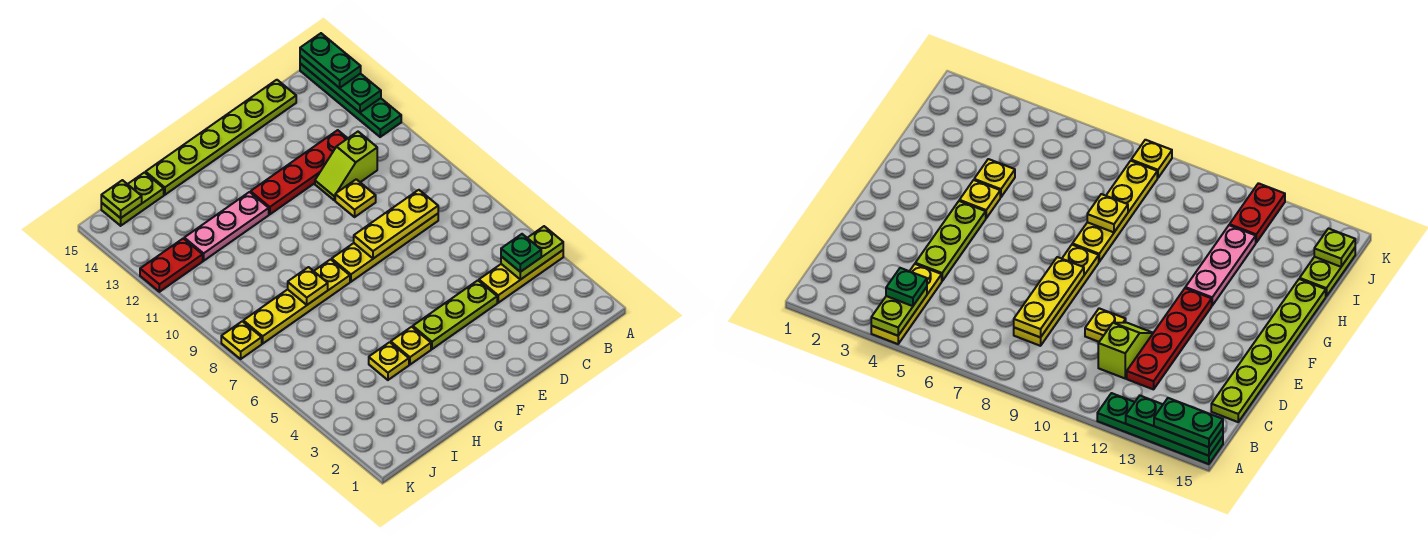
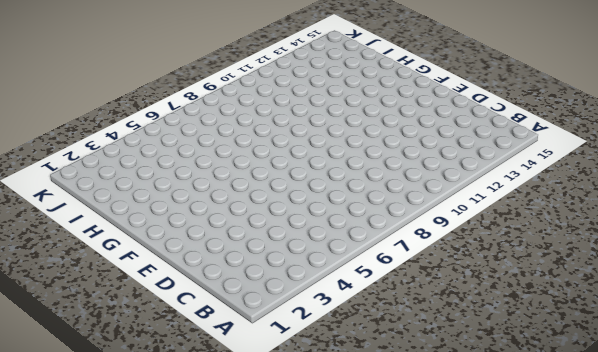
none -> yellow 1x3 plate [479,250,563,303]
none -> green 1x4 plate [300,63,401,137]
none -> yellow 1x4 plate [332,214,438,282]

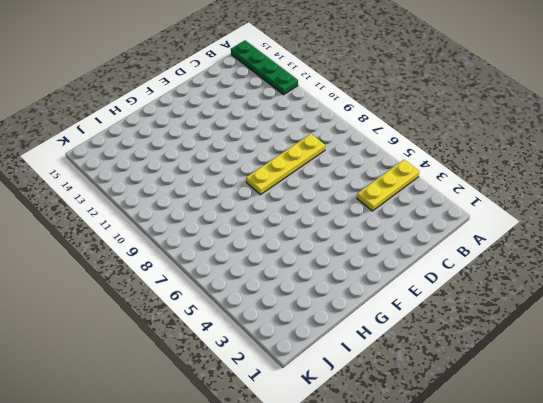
none -> lime 1x2 slope [315,132,377,200]
none -> red 1x4 plate [251,130,348,214]
none -> lime 1x6 plate [146,80,296,195]

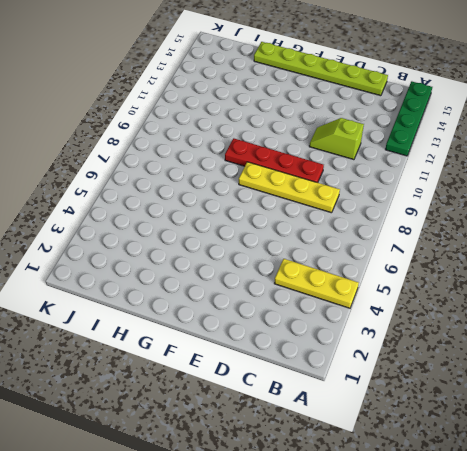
red 1x4 plate [225,138,324,183] -> red 1x4 plate moved to [251,130,348,214]
none -> lime 1x3 plate [413,280,497,349]
none -> yellow 1x1 plate [335,179,376,217]
none -> yellow 1x1 plate [391,327,431,365]

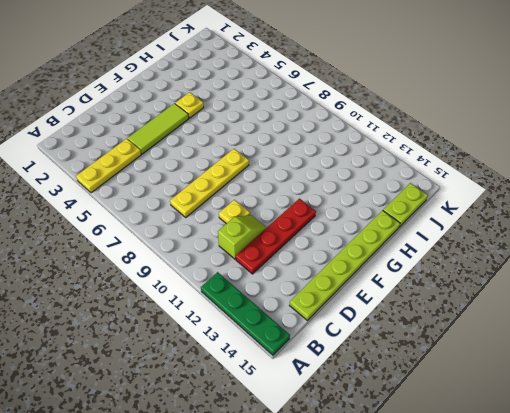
lime 1x3 tile [128,103,189,154] -> lime 1x3 plate [413,280,497,349]
none -> yellow 1x4 plate [243,259,350,344]
none -> pink 1x3 plate [184,192,269,261]
none -> yellow 1x1 plate [369,342,409,380]

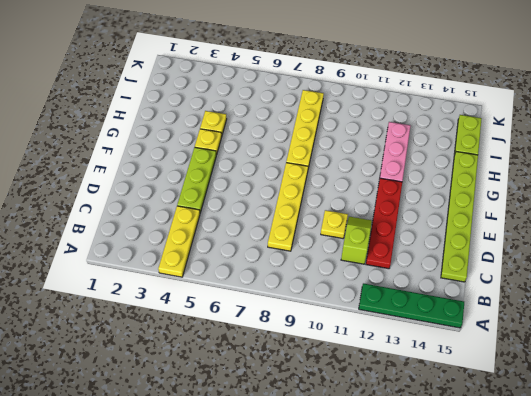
none -> red 1x2 plate [140,238,203,292]
none -> yellow 1x1 plate [221,321,262,359]
none -> lime 1x2 plate [501,226,563,280]

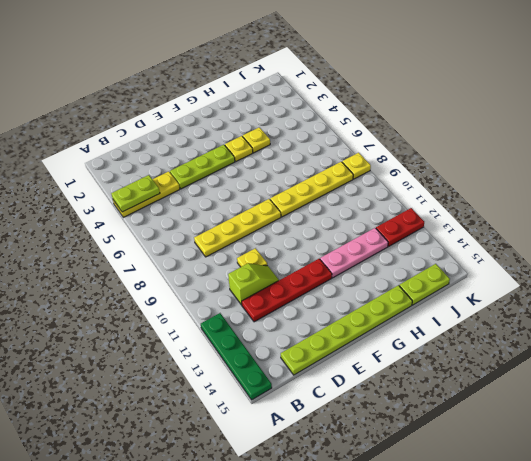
none -> green 1x3 plate [300,56,381,112]
none -> yellow 1x3 plate [354,190,438,259]
none -> yellow 1x1 plate [288,267,328,305]

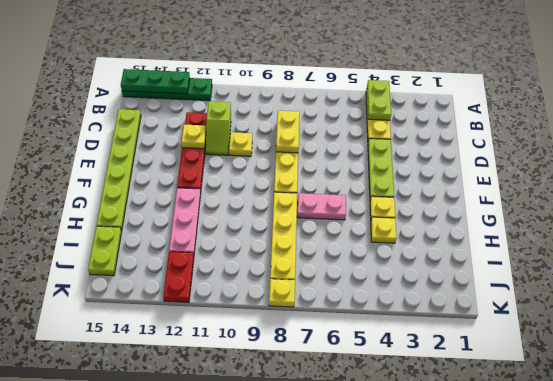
yellow 1x2 plate [276,111,300,153] -> yellow 1x3 plate [354,190,438,259]
yellow 1x1 plate [181,125,206,149] -> yellow 1x1 plate moved to [288,267,328,305]
pink 1x2 plate [297,193,346,220] -> none
none -> lime 1x1 plate [101,180,142,218]
none -> green 1x2 plate [300,33,361,88]
none -> green 1x1 plate [501,234,541,272]

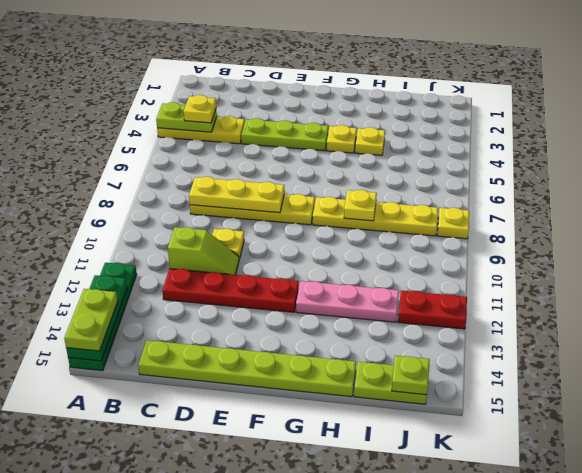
lime 1x2 plate [64,289,118,351] -> green 1x2 plate [300,33,361,88]
yellow 1x1 plate [184,95,216,123] -> green 1x1 plate [501,234,541,272]

